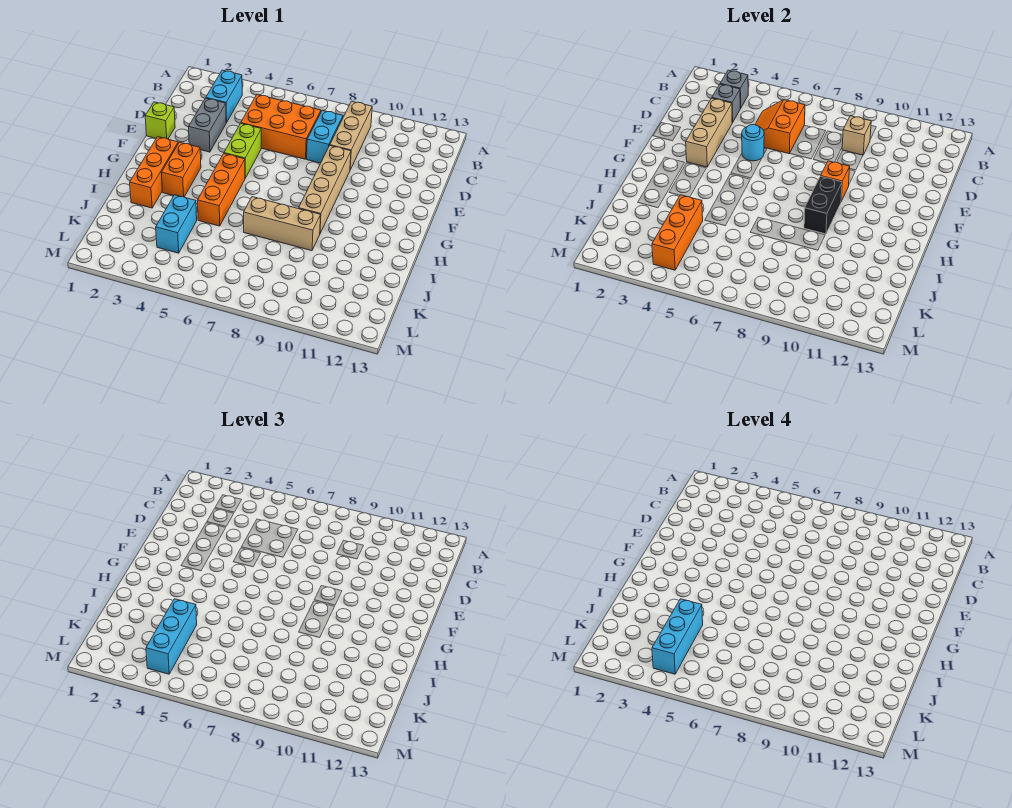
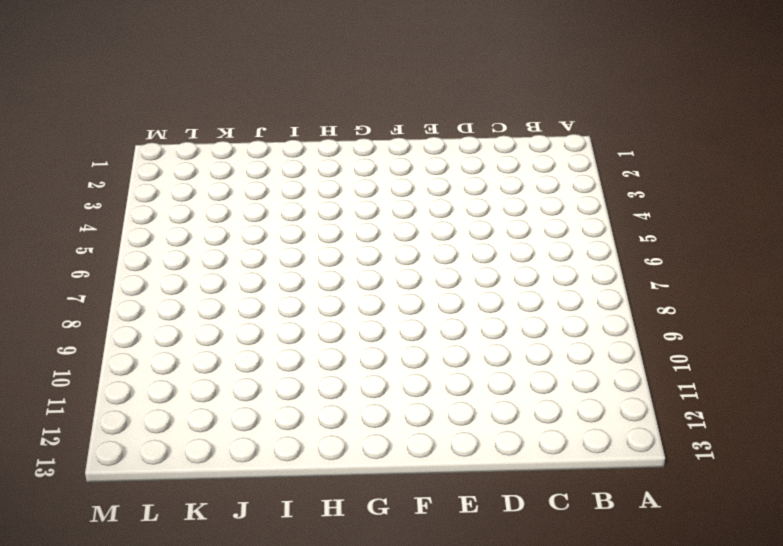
none -> cyan 1x2 brick [206,70,242,123]
none -> tan 1x3 brick [330,101,372,170]
none -> orange 2x3 brick [241,95,321,159]

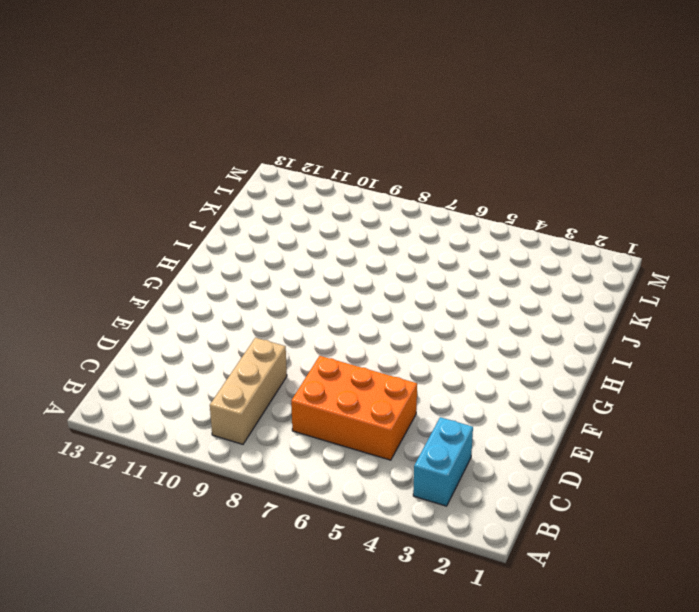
none -> cyan 1x2 brick [307,110,343,163]
none -> grey 1x2 brick [189,98,226,152]
none -> lime 1x1 brick [145,102,175,139]

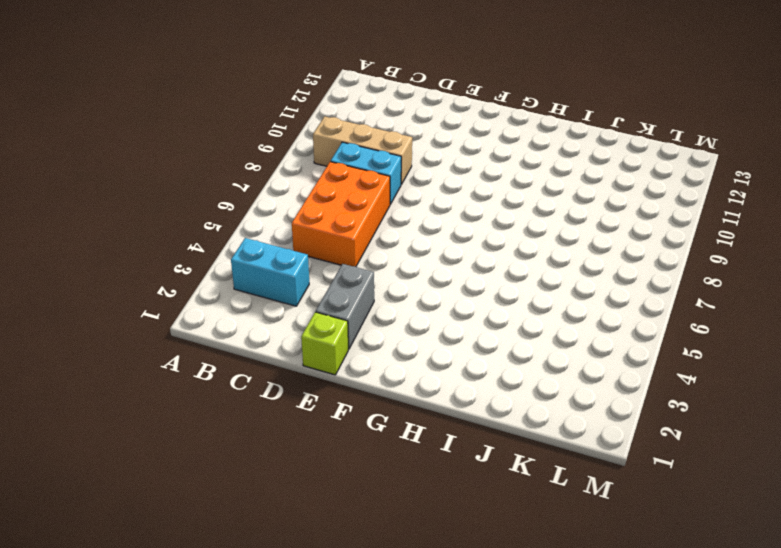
grey 1x2 brick [316,264,374,349] -> grey 1x2 brick turned to [189,98,226,152]
none -> lime 1x2 brick [224,123,261,178]
none -> tan 1x4 brick [299,146,351,233]
none -> orange 1x3 brick [130,137,178,208]

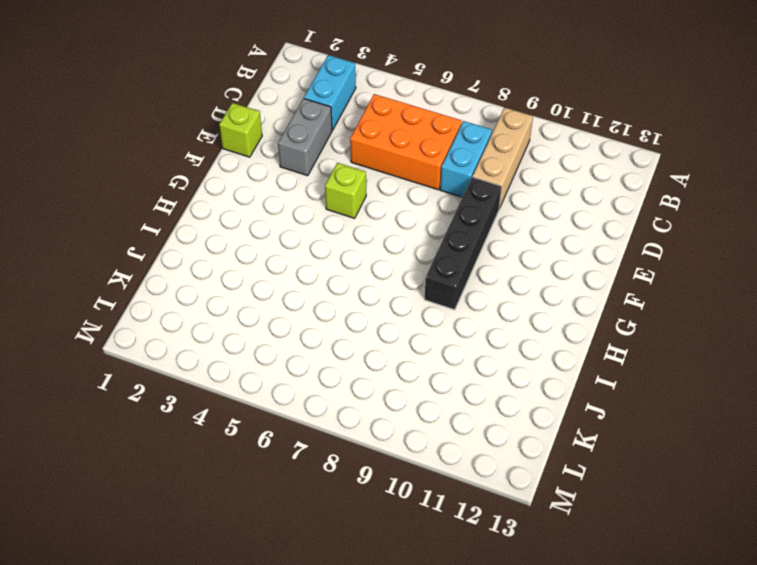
black 1x4 brick [425,177,502,310] -> tan 1x4 brick [299,146,351,233]
lime 1x1 brick [325,163,366,218] -> lime 1x2 brick [224,123,261,178]
none -> orange 1x3 brick [130,137,178,208]
none -> orange 1x2 brick [161,142,201,197]
none -> orange 1x3 brick [198,154,245,226]

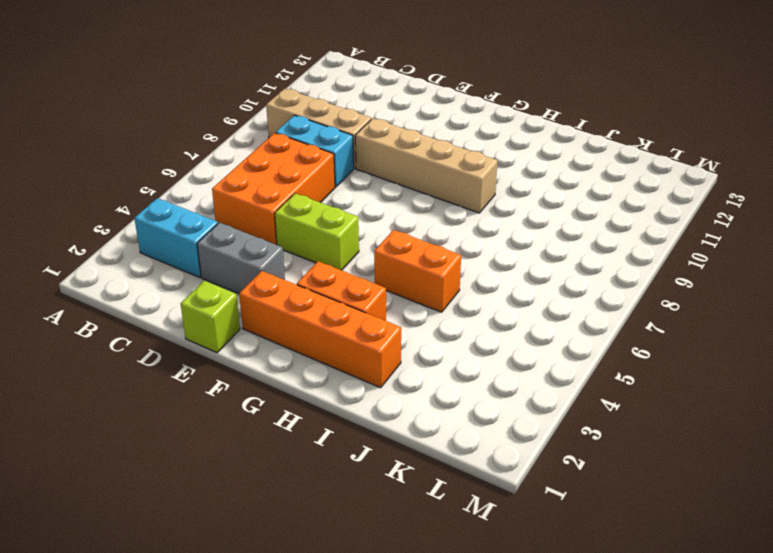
orange 1x4 brick [239,271,401,388] -> orange 1x3 brick [130,137,178,208]
orange 1x2 brick [374,230,461,312] -> orange 1x3 brick [198,154,245,226]
none -> tan 1x3 brick [244,197,321,251]
none -> cyan 1x2 brick [156,195,197,253]
none -> grey 1x1 brick [720,70,748,108]

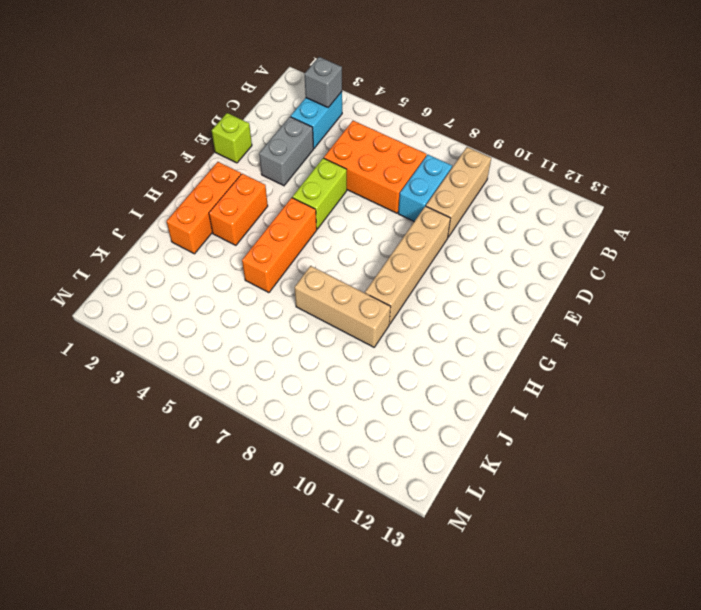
none -> cyan 1x2 brick [156,195,197,253]
none -> grey 1x1 brick [712,84,740,123]
none -> orange 2x2 slope [755,100,805,154]

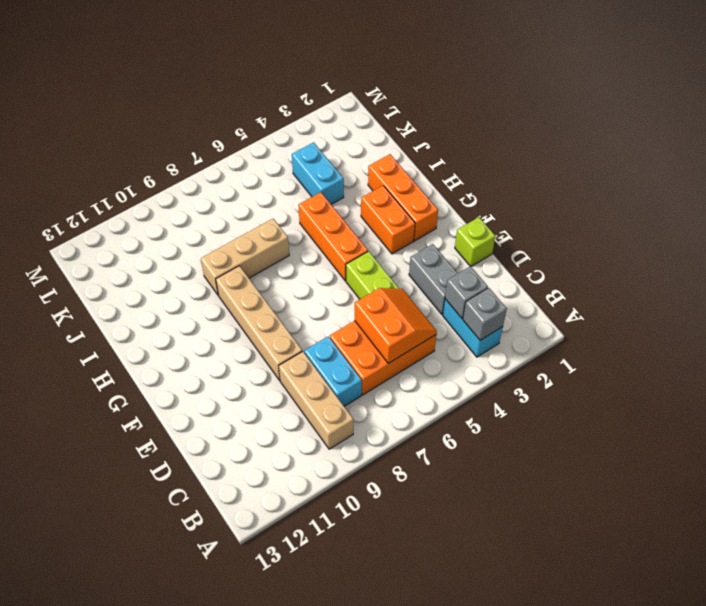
none -> tan 1x1 brick [842,116,871,155]
none -> tan 1x3 brick [686,98,732,167]
none -> cyan 1x1 round brick [742,125,764,161]

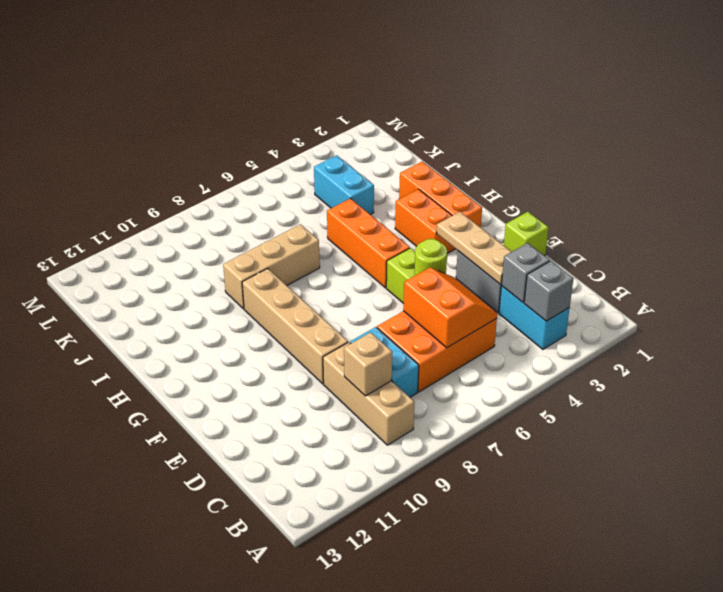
tan 1x3 plate [437,212,511,284] -> tan 1x3 brick [686,98,732,167]
lime 1x1 round brick [414,239,447,276] -> cyan 1x1 round brick [742,125,764,161]
none -> orange 1x1 brick [821,161,850,201]
none -> black 1x2 brick [804,176,842,234]
none -> orange 1x3 brick [652,195,703,270]

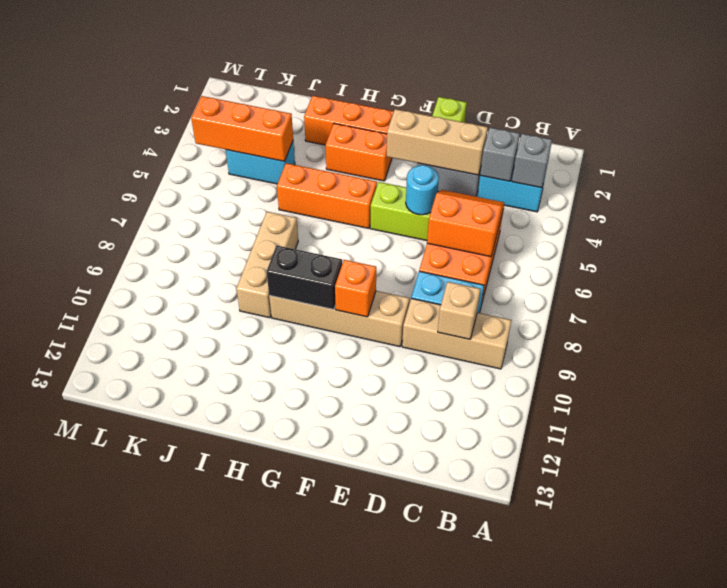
none -> cyan 1x3 brick [146,599,197,674]
none -> cyan 1x3 brick [652,599,703,674]

